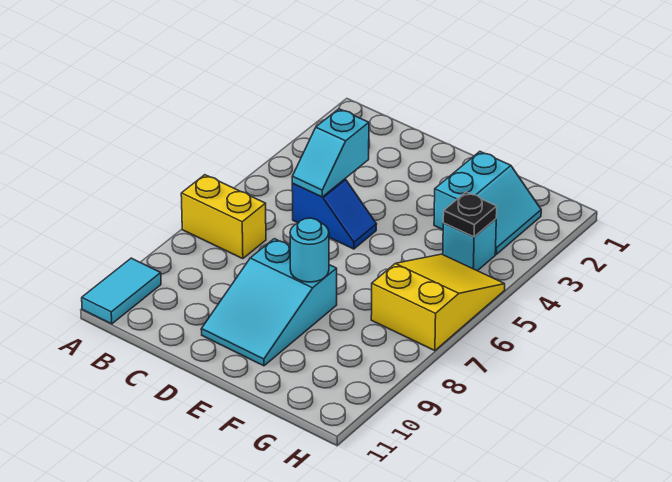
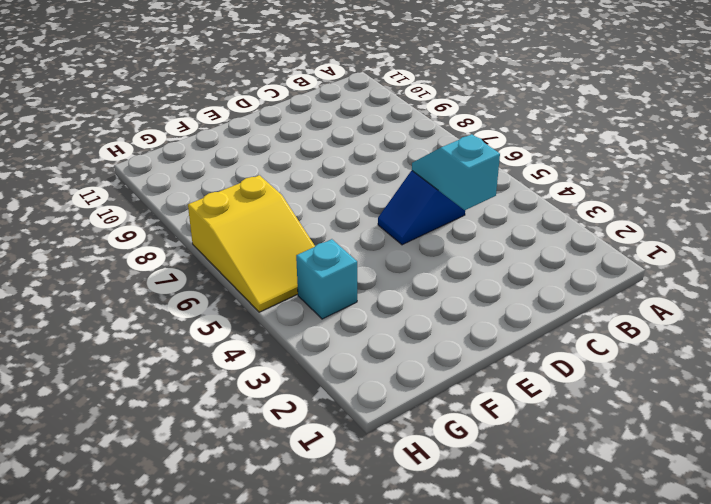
none -> yellow 1x2 brick [181,175,266,259]
none -> cyan 1x2 tile [82,258,161,324]

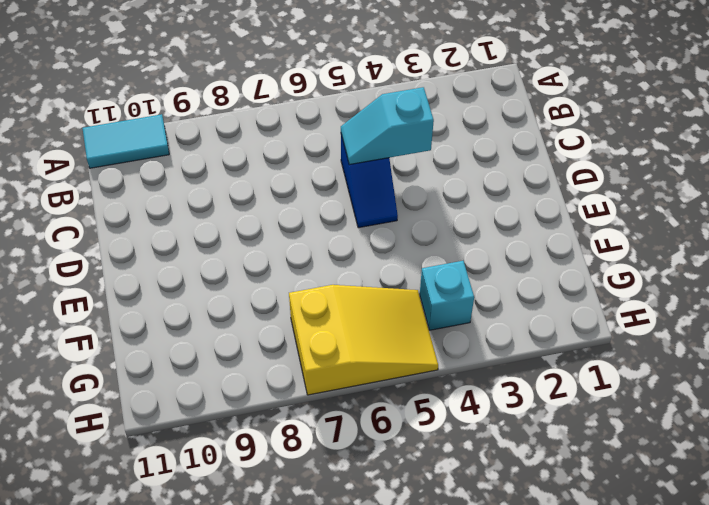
none -> yellow 1x2 brick [181,175,266,259]
none -> cyan 2x3 slope [201,239,337,366]

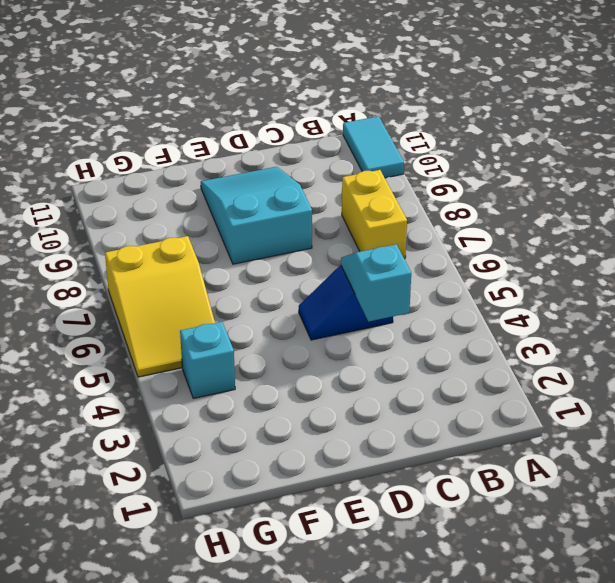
yellow 1x2 brick [342,170,407,259] -> yellow 1x2 brick turned to [181,175,266,259]
none -> cyan 2x2 slope [434,152,541,254]
none -> cyan 1x1 round brick [290,218,329,282]

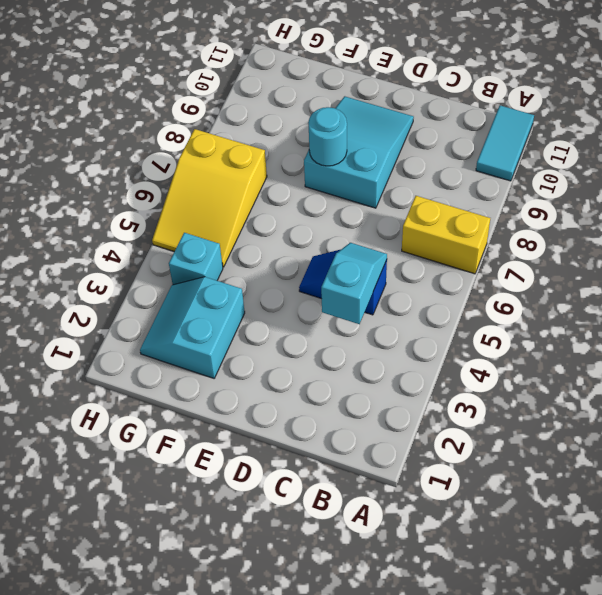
none -> black 1x1 plate [443,192,497,237]

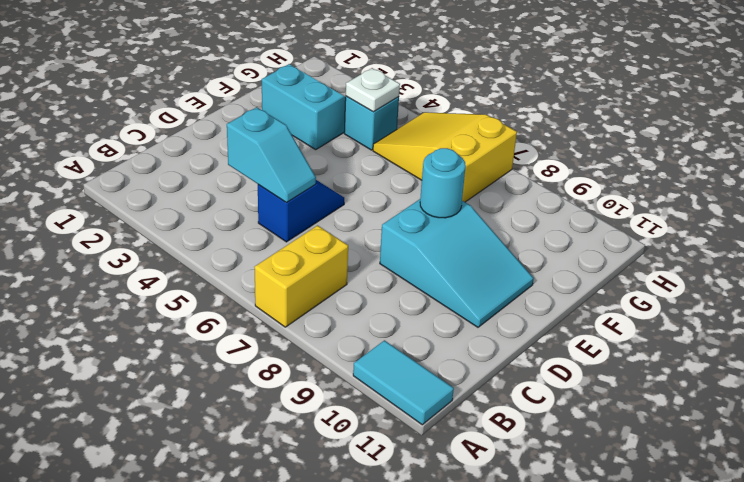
white 1x1 plate [346,68,400,112] -> black 1x1 plate [443,192,497,237]

